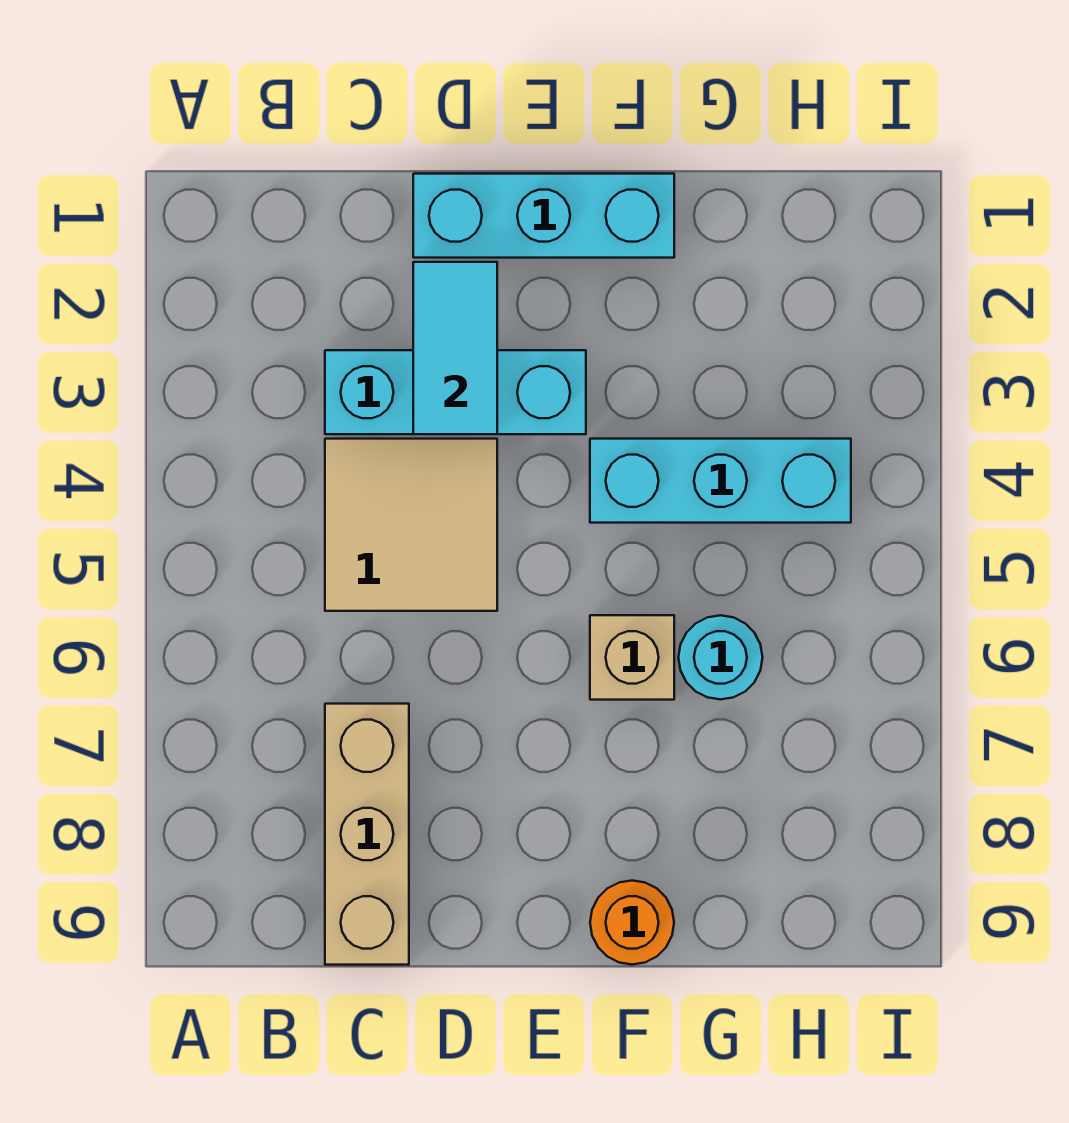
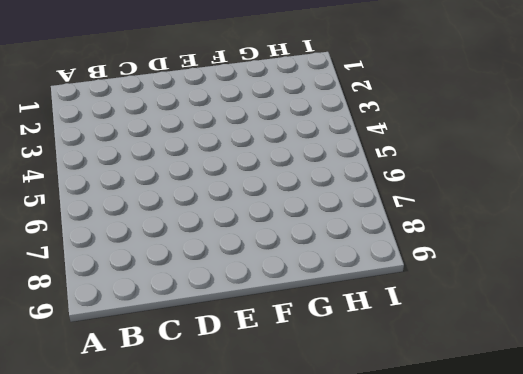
none -> cyan 1x3 brick [325,350,586,434]
none -> tan 2x2 tile [325,439,497,611]

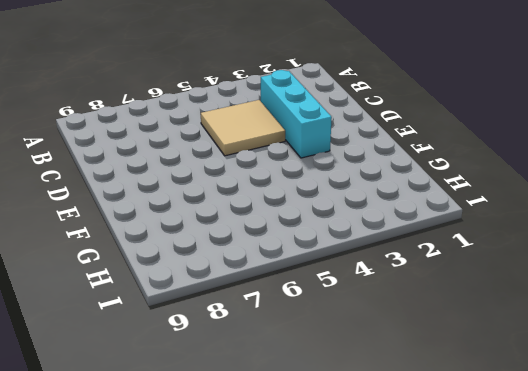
none -> tan 1x3 brick [325,704,409,965]
none -> cyan 1x3 brick [413,174,674,258]

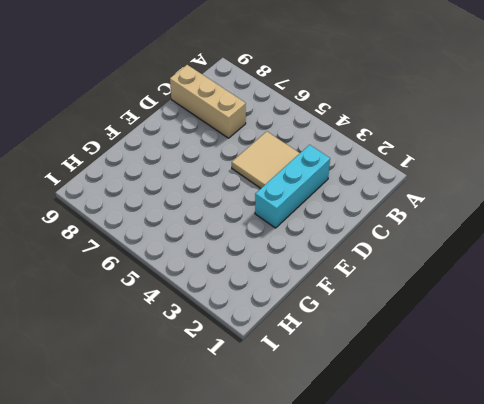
none -> cyan 1x3 brick [413,174,674,258]
none -> cyan 1x3 brick [590,439,851,523]

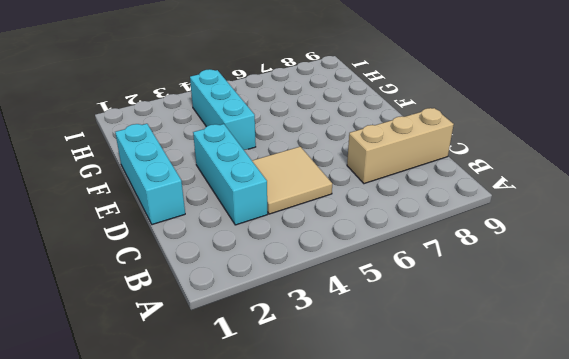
none -> tan 1x1 brick [590,615,674,700]
none -> orange 1x1 round brick [590,881,674,965]

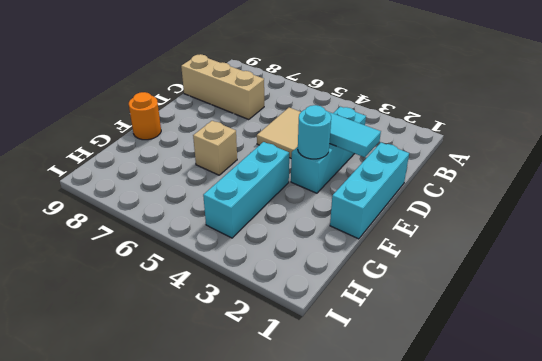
cyan 1x1 round brick [298,105,331,159] -> cyan 1x1 round brick moved to [678,615,763,699]

